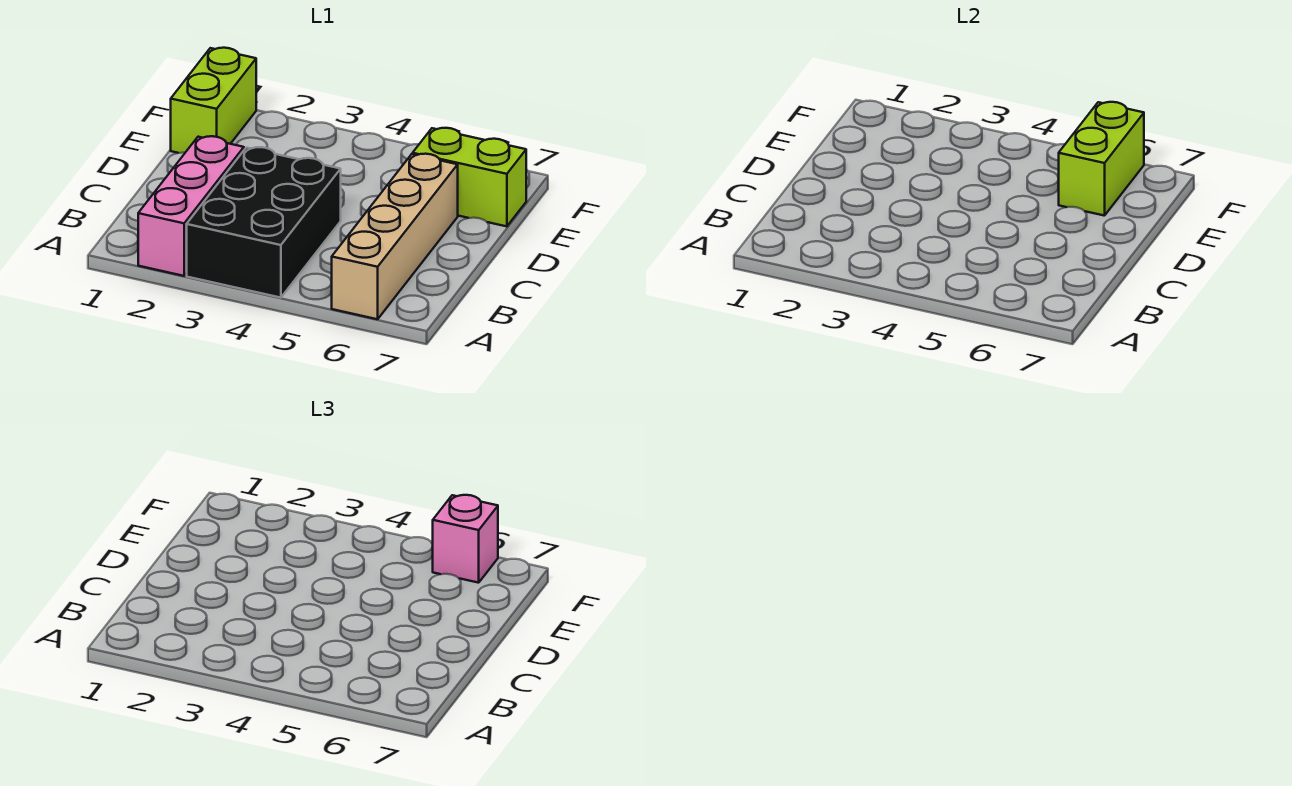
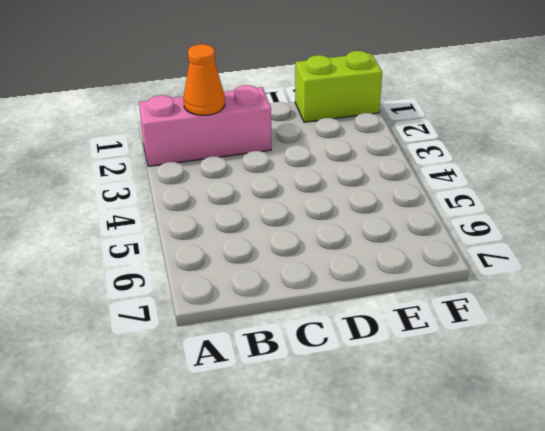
orange 1x1 cone [184,44,225,115] -> none
none -> black 2x3 brick [187,147,341,298]
none -> tan 1x4 brick [332,154,458,319]

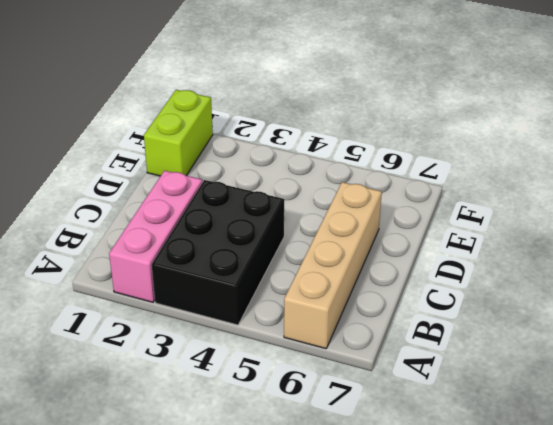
none -> lime 1x2 brick [413,128,526,226]
none -> lime 1x2 brick [1059,102,1144,216]

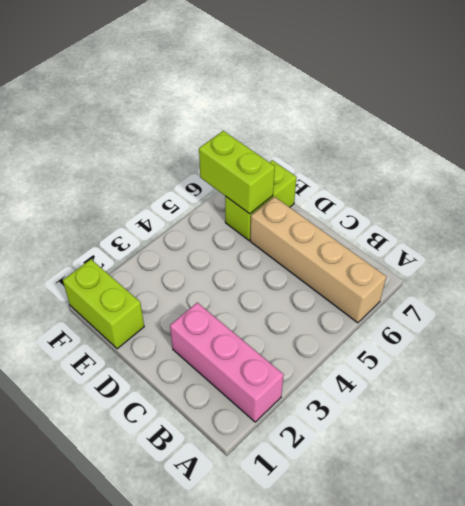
none -> black 2x3 brick [187,147,341,298]
none -> pink 1x1 brick [433,495,498,583]

